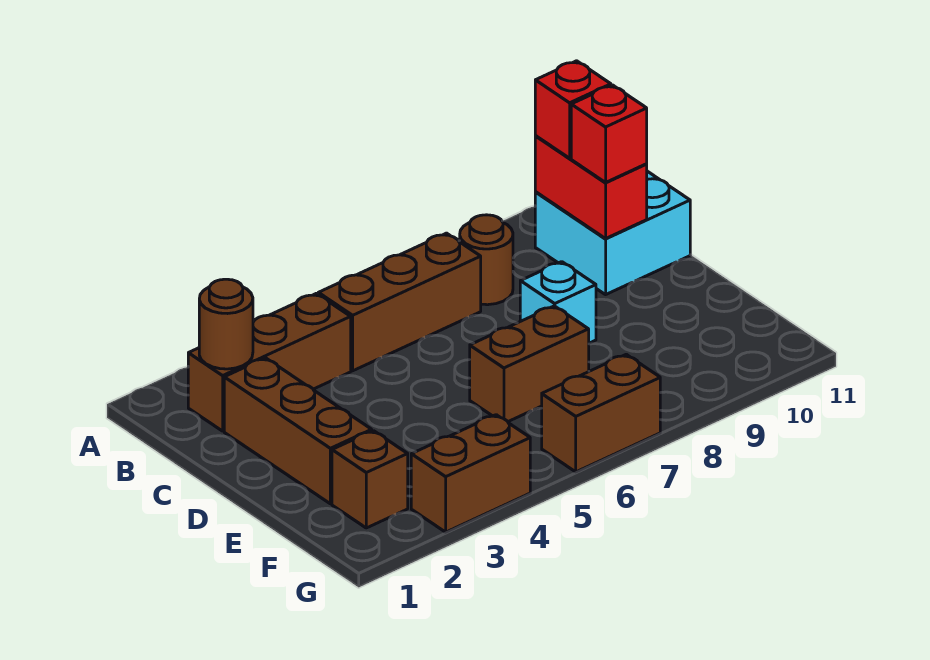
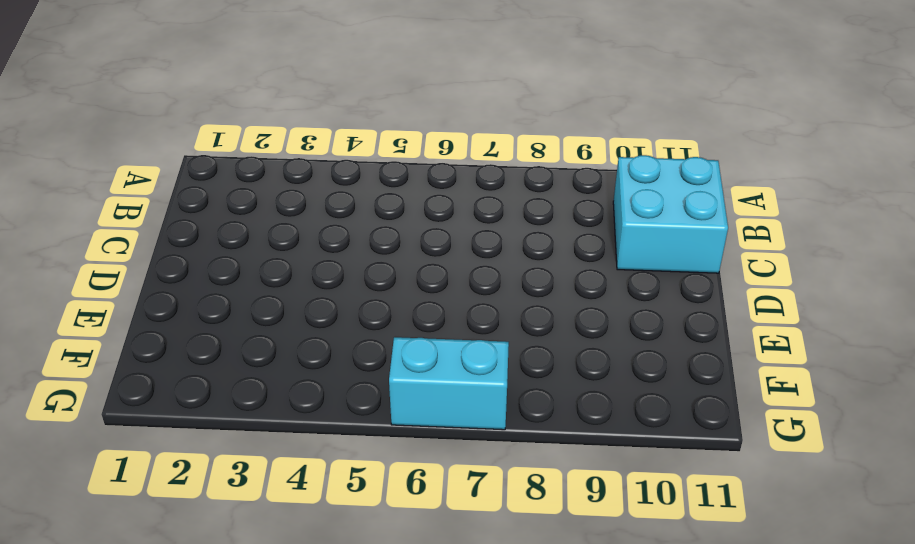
cyan 1x2 brick [389,337,509,430] -> brown 1x2 brick [542,354,660,472]
none -> brown 1x3 brick [188,293,351,431]
none -> brown 1x3 brick [318,233,481,371]
none -> brown 1x1 round brick [460,215,513,305]

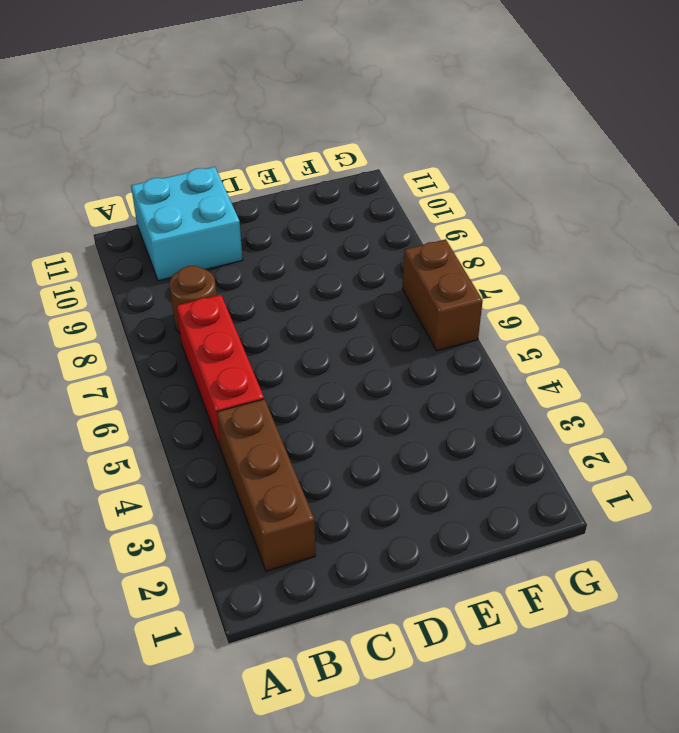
red 1x3 brick [177,295,264,448] -> brown 1x3 brick [318,233,481,371]
none -> brown 1x3 brick [224,358,372,504]
none -> cyan 1x1 brick [520,262,596,343]
none -> brown 1x2 brick [470,306,589,421]

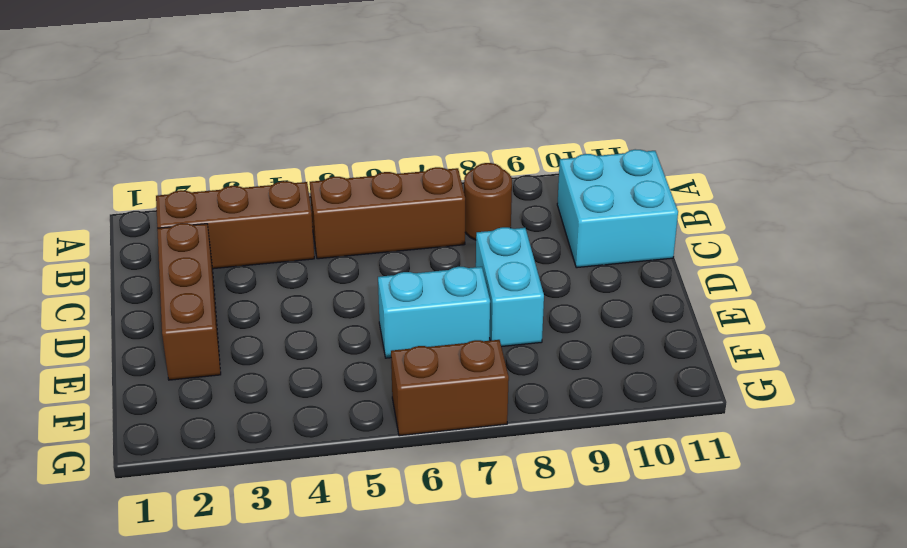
cyan 1x2 brick [476,227,544,347] -> cyan 1x1 brick [520,262,596,343]
cyan 1x2 brick [378,267,490,358] -> brown 1x2 brick [470,306,589,421]
none -> brown 1x1 brick [332,431,408,528]
none -> brown 1x2 brick [411,415,530,532]
none -> brown 1x1 round brick [199,279,253,369]

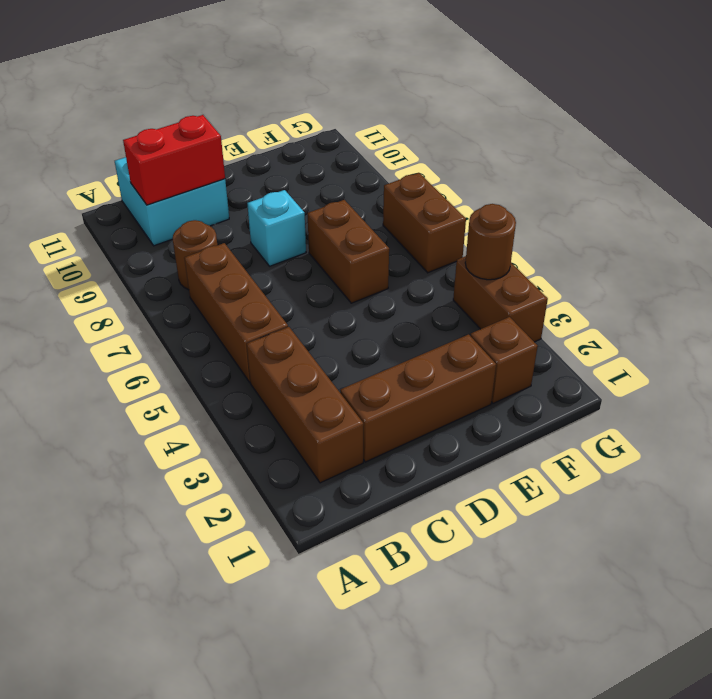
brown 1x1 round brick [465,204,516,280] -> brown 1x1 round brick moved to [199,279,253,369]
none -> red 1x1 brick [535,61,611,158]
none -> red 1x1 brick [571,85,647,182]

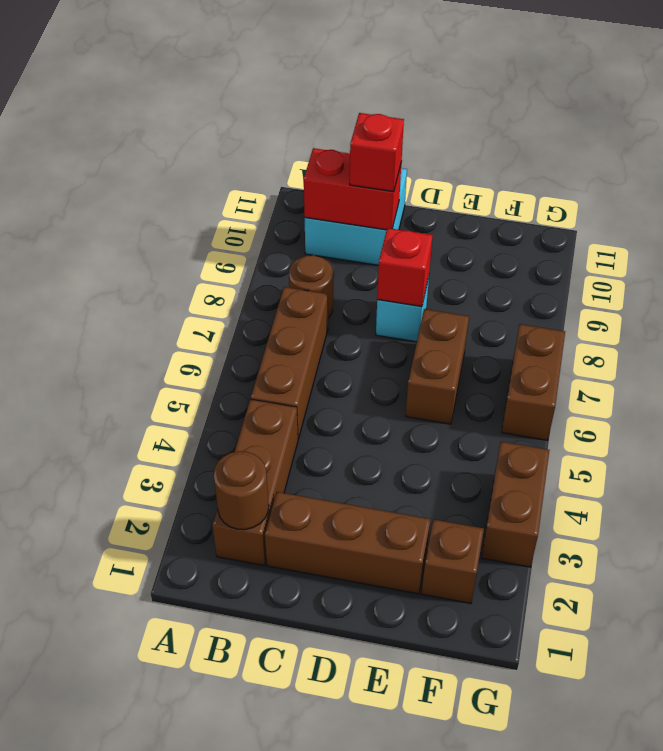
red 1x1 brick [377,228,433,307] -> red 1x1 brick moved to [535,61,611,158]

